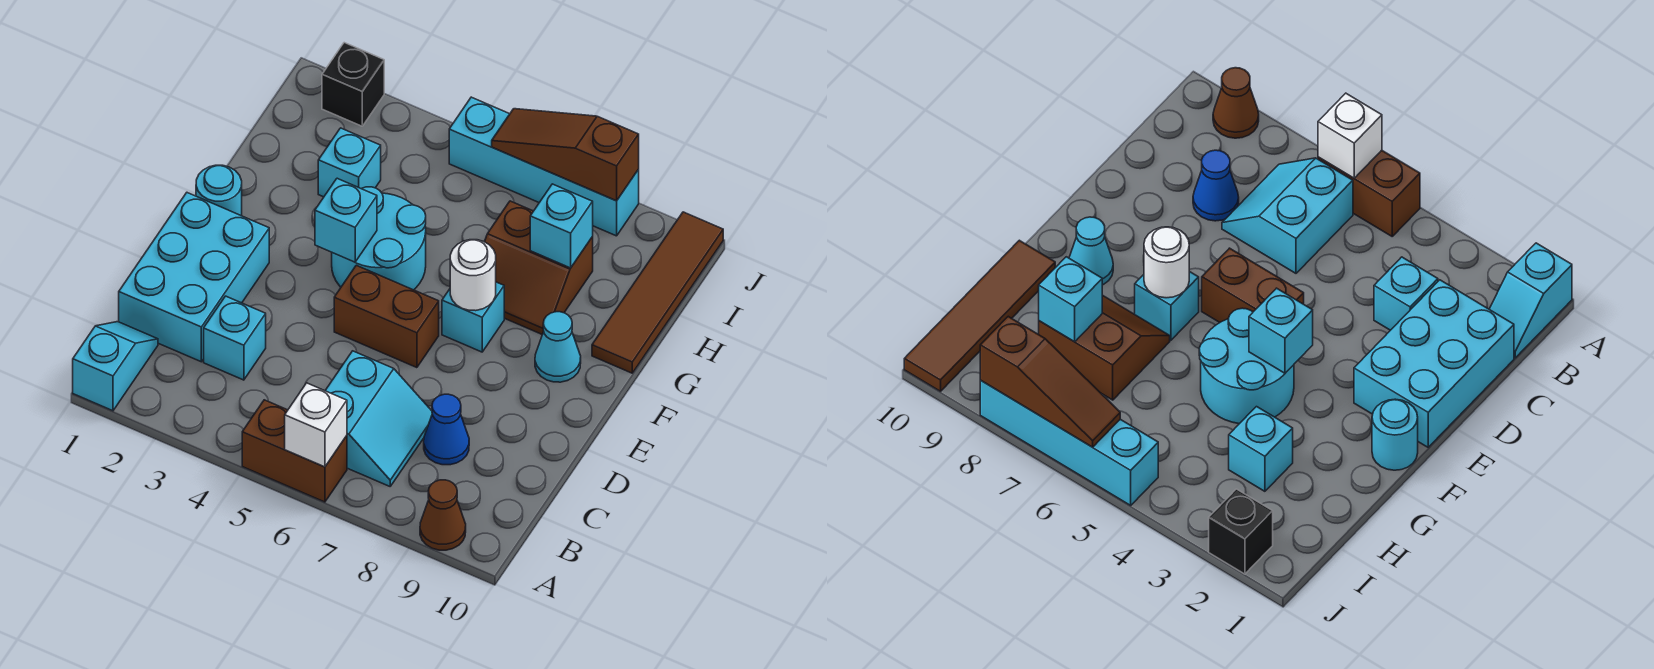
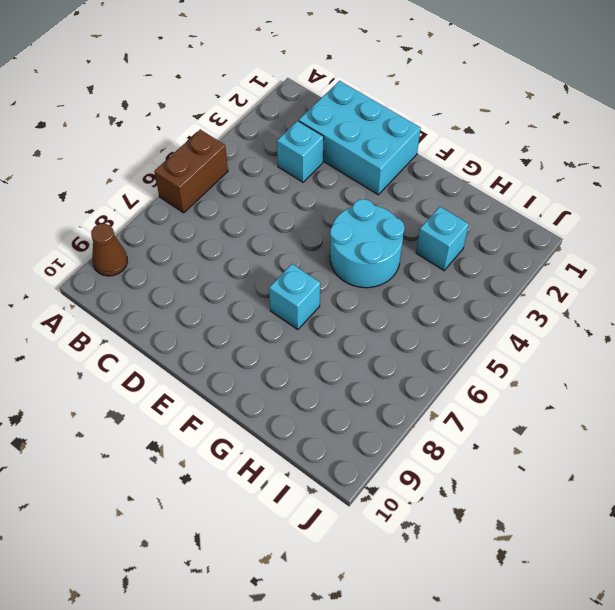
none -> cyan 1x2 slope [73,322,158,411]
none -> cyan 2x2 slope [325,351,432,486]
none -> blue 1x1 cone [424,394,469,465]

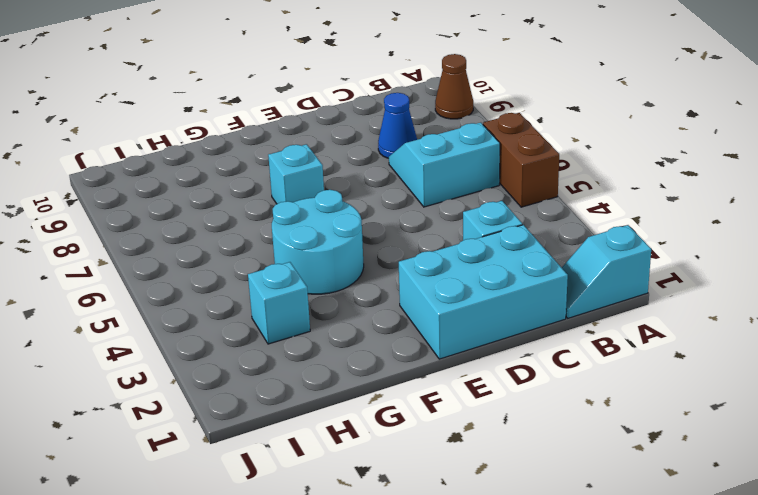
none -> brown 1x2 brick [334,265,439,368]
none -> cyan 1x1 round brick [196,165,242,216]
none -> cyan 1x1 cone [535,312,581,382]

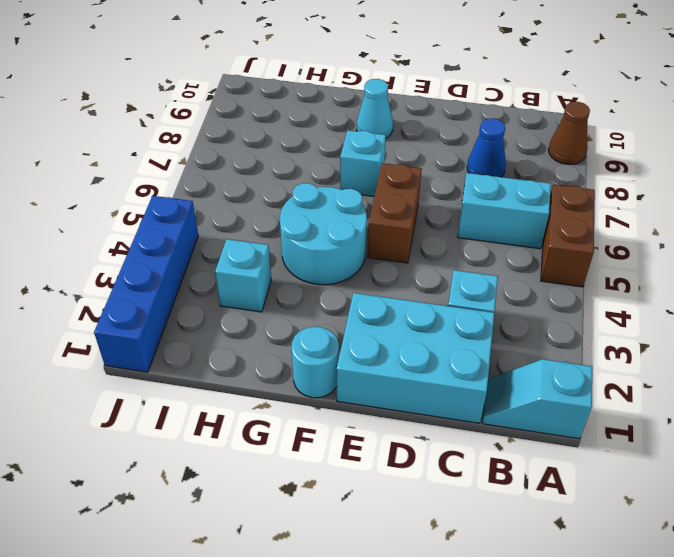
blue 1x4 brick [94,196,198,372] -> black 1x1 brick [322,43,384,126]
none -> brown 2x2 slope [485,201,593,335]
none -> brown 1x4 tile [592,212,723,373]
none -> cyan 1x4 brick [449,97,639,236]

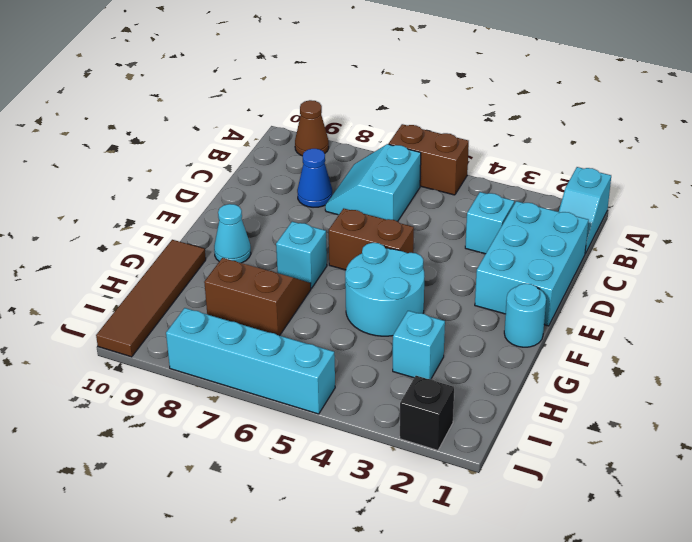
none -> white 1x1 brick [285,383,347,467]
none -> cyan 1x1 brick [315,178,377,262]
none -> white 1x1 round brick [450,240,496,311]

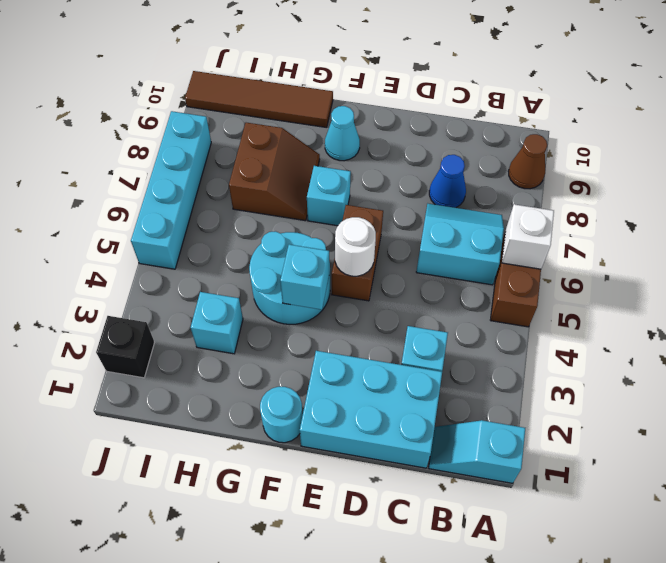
white 1x1 round brick [335,217,376,276] -> white 1x1 round brick moved to [450,240,496,311]
none -> cyan 1x1 brick [530,184,593,268]
none -> brown 1x3 slope [492,109,639,201]

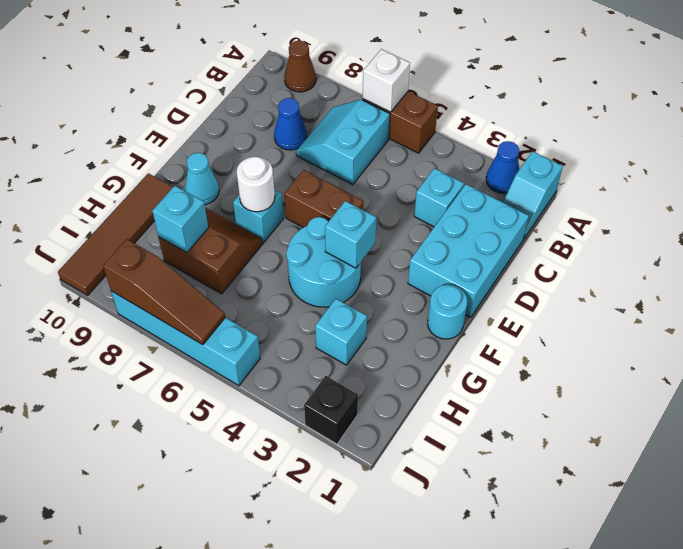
blue 1x1 cone [486,141,519,193] -> none

